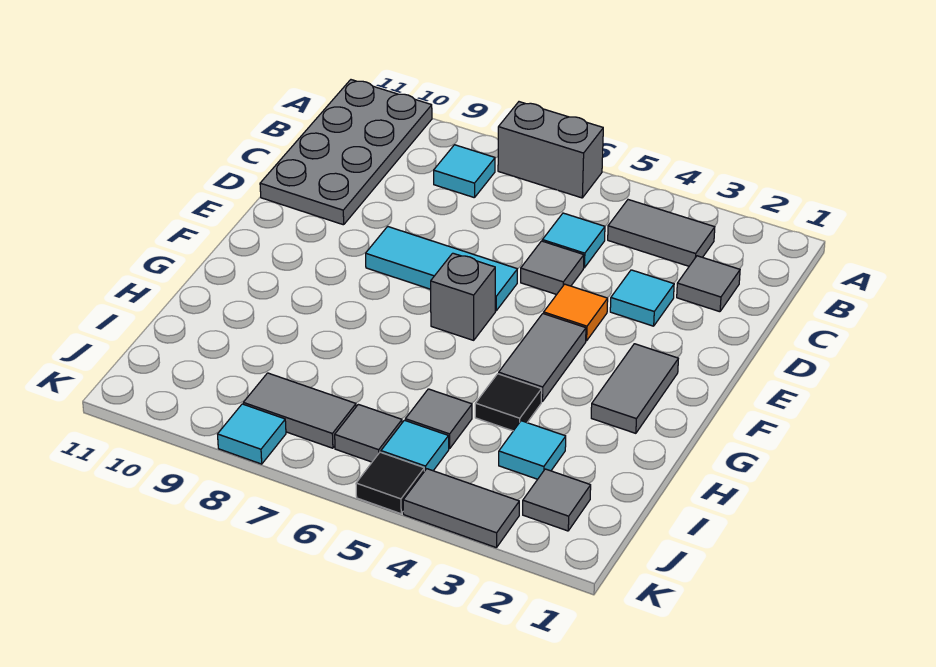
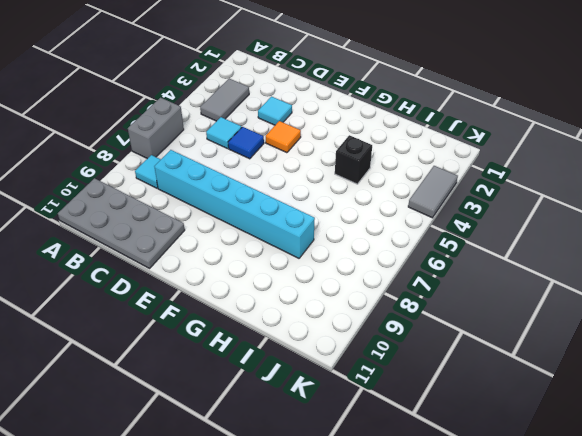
cyan 1x6 brick [154,150,315,258] -> cyan 1x3 tile [366,226,517,311]
blue 1x1 tile [228,127,264,159] -> grey 1x1 tile [521,241,584,295]
black 1x1 brick [335,135,372,184] -> black 1x1 tile [475,374,542,431]
none -> grey 1x1 tile [677,256,740,312]
none -> grey 1x2 tile [591,344,678,433]
none -> grey 1x2 tile [499,314,586,402]

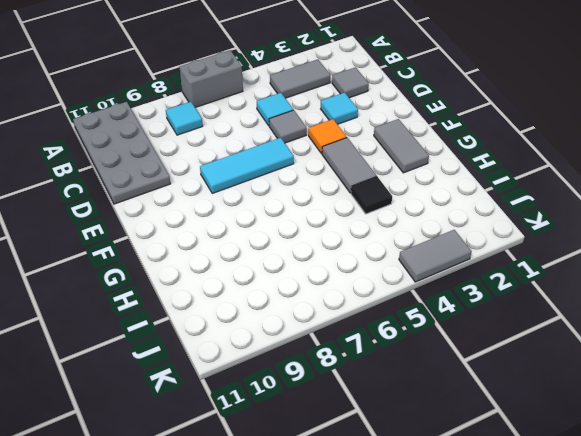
none -> grey 1x1 brick [431,253,495,340]
none -> cyan 1x1 tile [499,421,566,479]
none -> grey 1x1 tile [405,389,472,449]

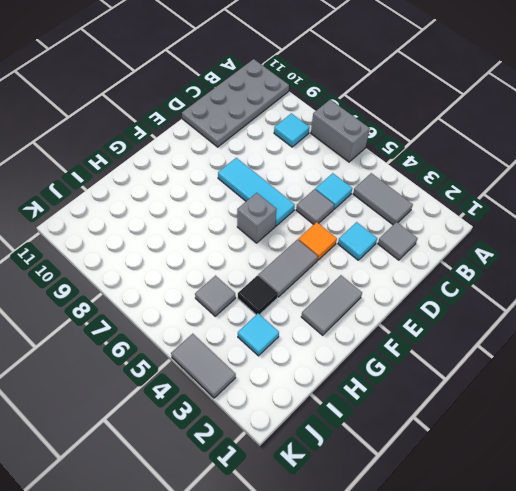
none -> grey 1x1 tile [523,469,591,531]
none -> cyan 1x1 tile [381,420,449,471]
none -> grey 1x1 tile [335,404,402,462]

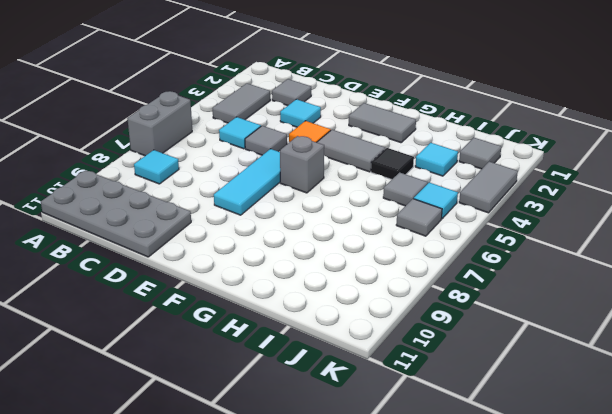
none -> grey 1x2 tile [243,373,356,448]
none -> black 1x1 tile [356,452,424,514]
none -> cyan 1x1 tile [218,404,286,464]

